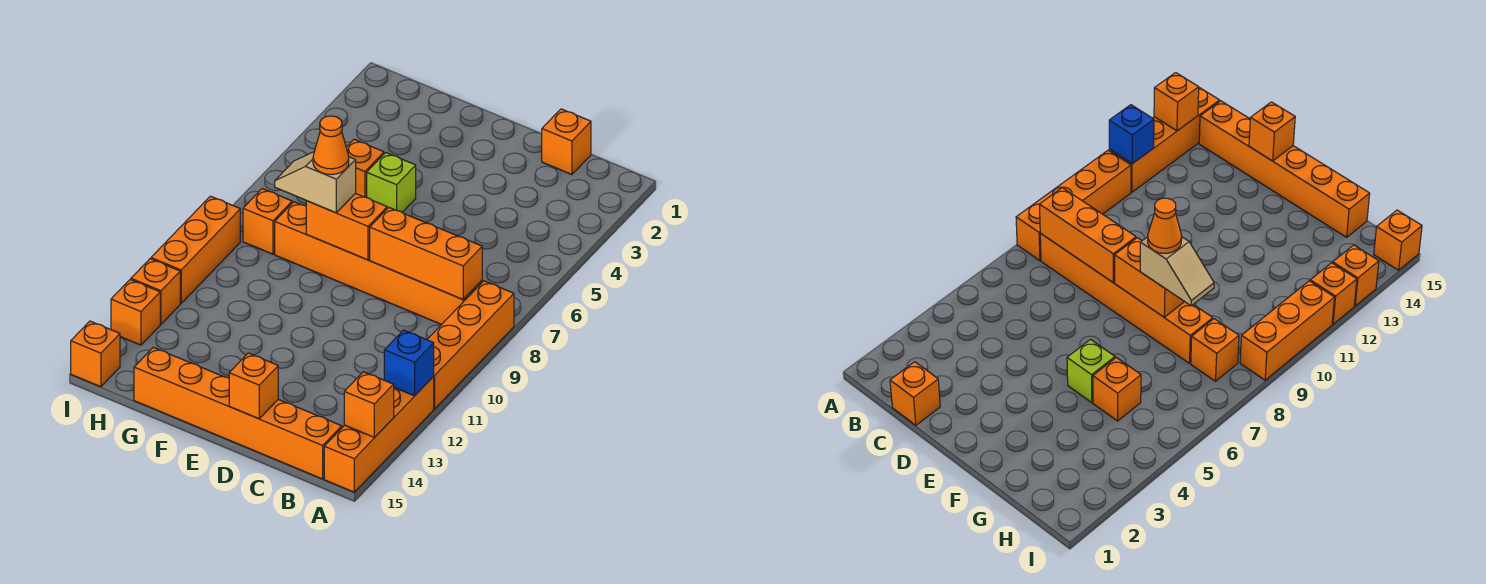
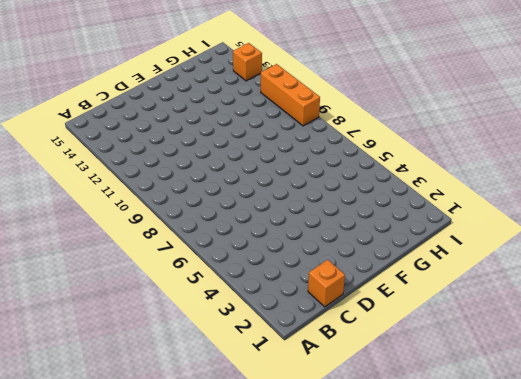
none -> orange 1x4 brick [427,281,514,409]
none -> orange 1x4 brick [324,377,434,492]
none -> orange 1x6 brick [275,202,482,325]

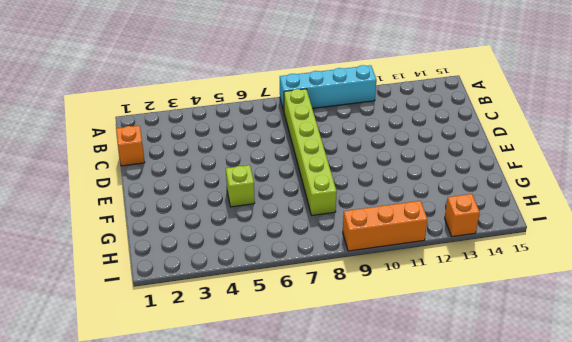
cyan 1x4 brick [280,65,376,111] -> orange 1x4 brick [427,281,514,409]
lime 1x6 brick [284,89,337,215] -> orange 1x6 brick [275,202,482,325]
none -> orange 1x4 brick [324,377,434,492]
none -> orange 1x6 brick [134,347,342,479]
none -> orange 1x1 brick [346,139,384,198]

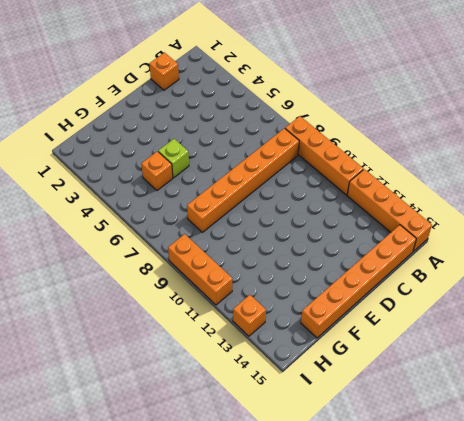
none -> orange 1x1 brick [243,189,292,254]
none -> orange 1x1 brick [131,259,180,324]
none -> orange 1x1 brick [71,321,120,387]

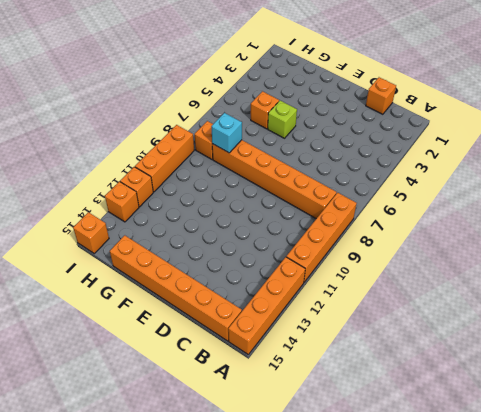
cyan 1x1 brick [211,113,242,153] -> none
none -> blue 1x1 brick [384,330,434,396]
none -> orange 1x1 brick [344,372,394,438]
none -> orange 1x3 brick [370,208,482,299]

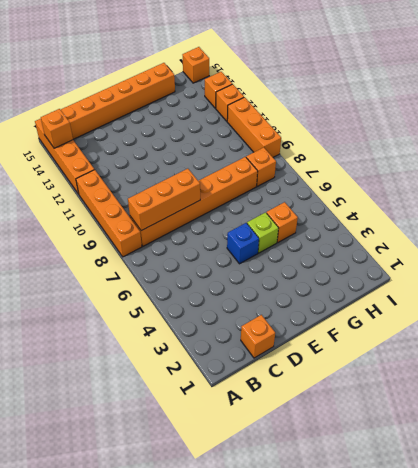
blue 1x1 brick [227,223,259,264] -> blue 1x1 brick moved to [384,330,434,396]
none -> orange 1x1 brick [229,353,278,419]
none -> orange 1x2 brick [306,193,387,260]
none -> tan 1x2 slope [275,152,356,213]

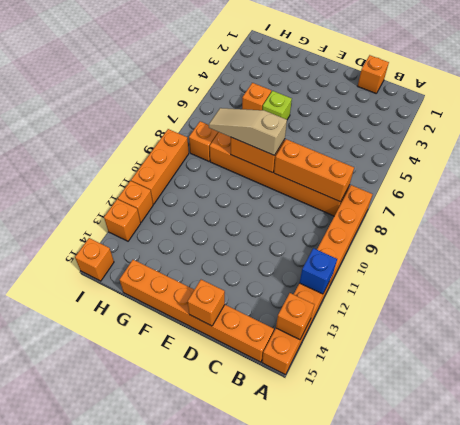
tan 1x3 slope [209,108,287,156] -> tan 1x2 slope [275,152,356,213]
none -> orange 1x1 cone [313,116,349,174]

